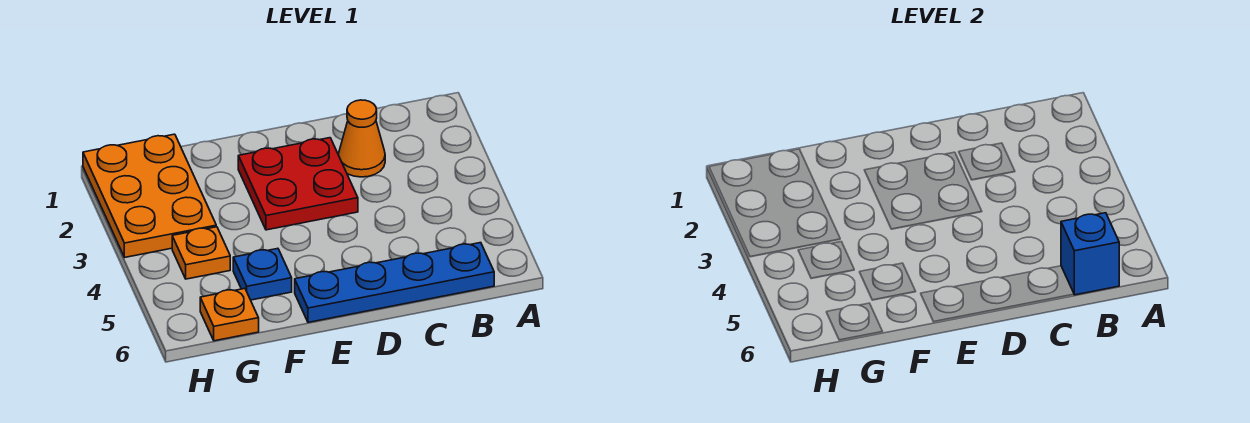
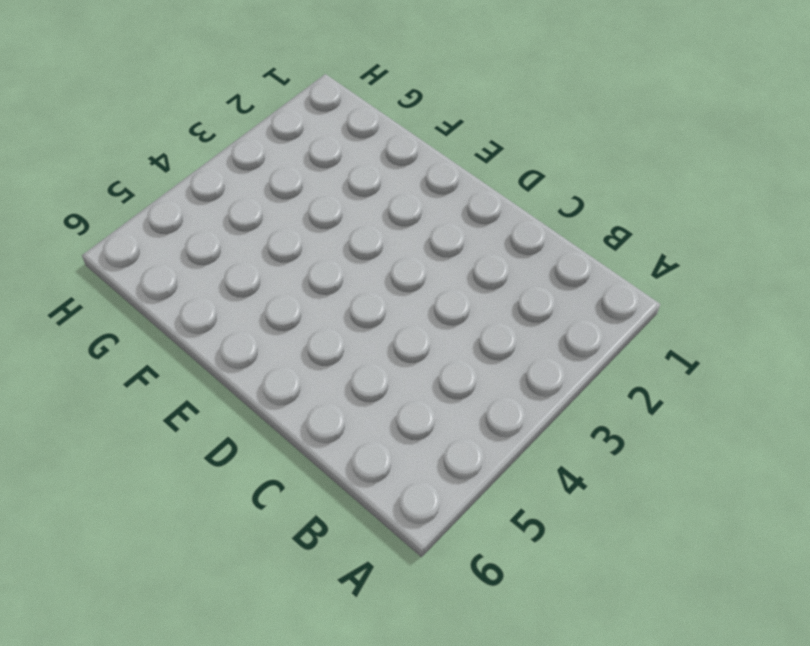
none -> blue 1x4 plate [295,243,494,322]
none -> orange 1x1 cone [338,100,385,177]

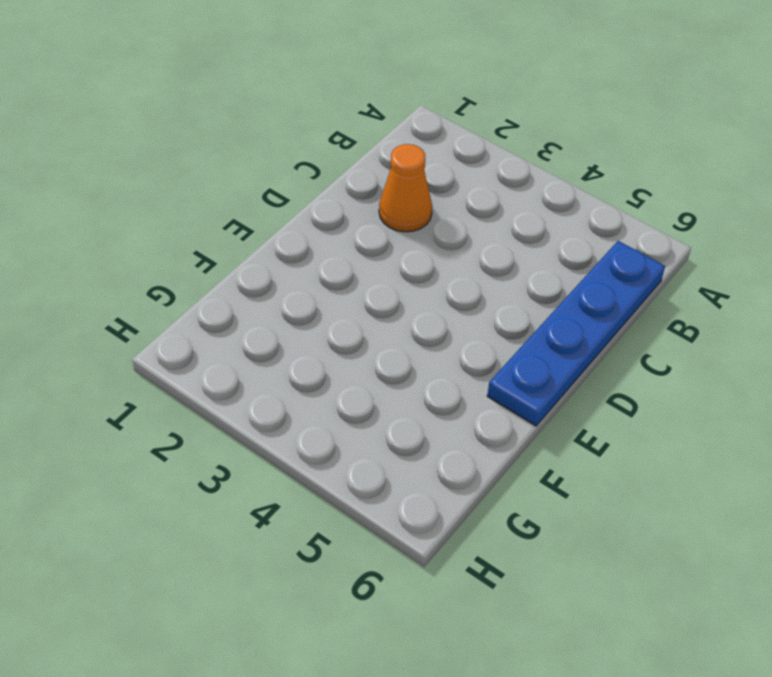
none -> red 2x2 plate [238,138,358,230]
none -> blue 1x1 plate [233,249,292,300]

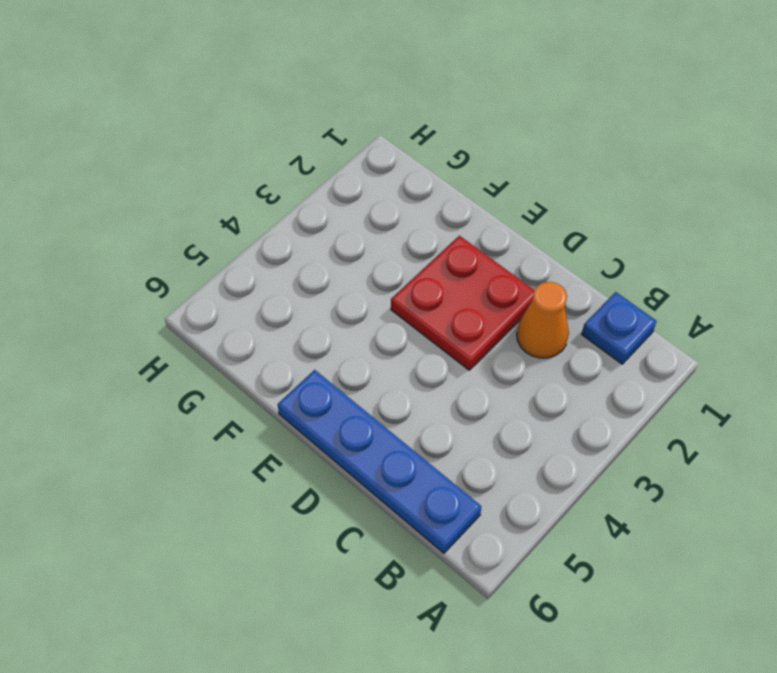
blue 1x1 plate [582,292,657,364] -> blue 1x1 plate moved to [233,249,292,300]
none -> orange 2x3 plate [83,134,216,257]
none -> orange 1x1 plate [172,227,230,279]

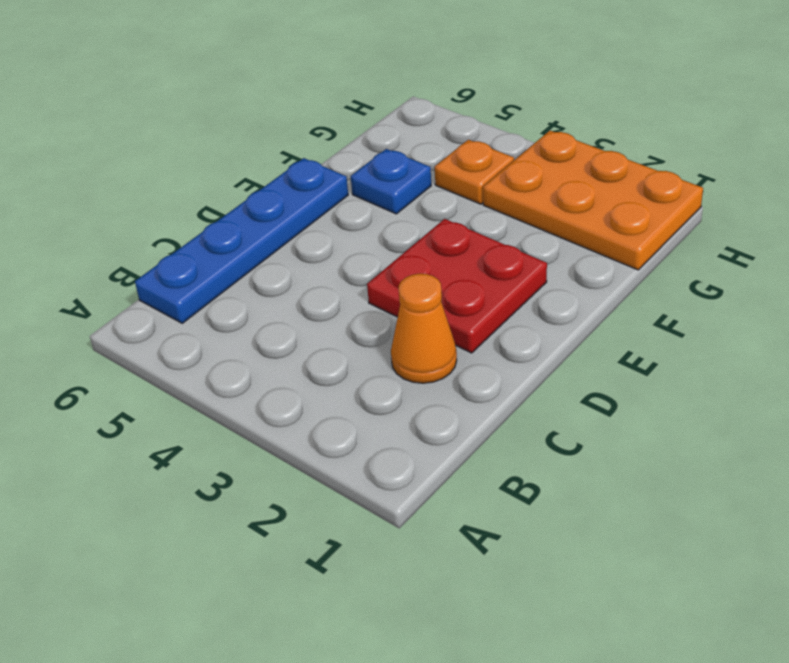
none -> orange 1x1 plate [200,289,259,341]
none -> blue 1x1 brick [1061,213,1119,295]

